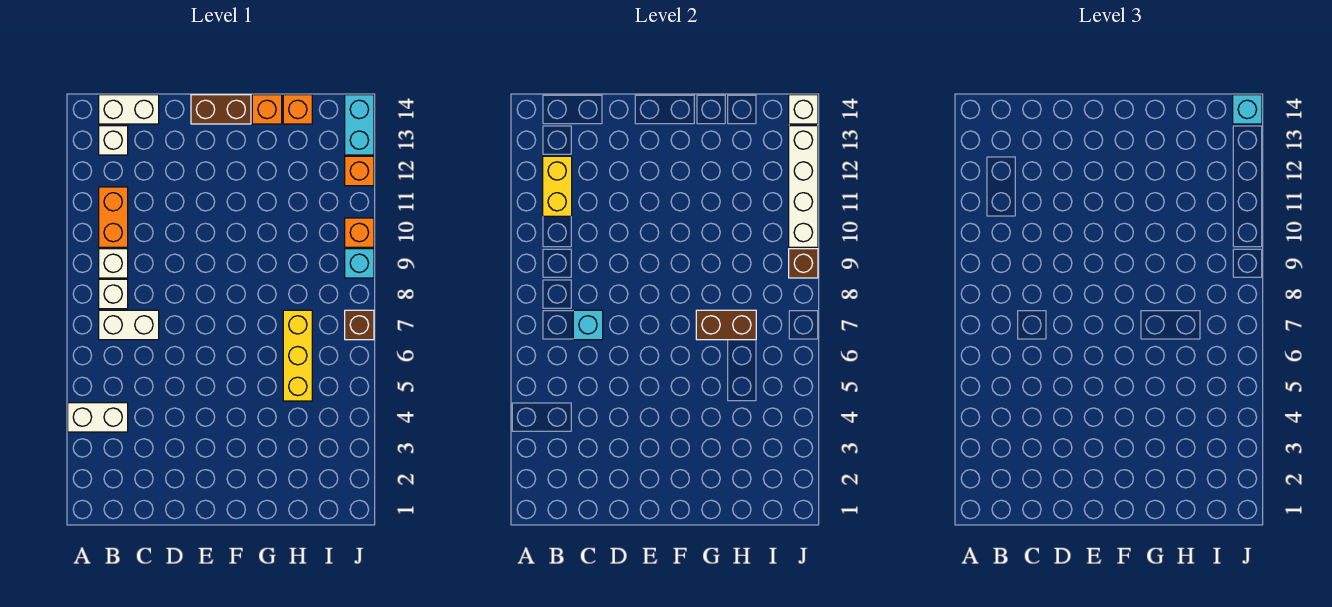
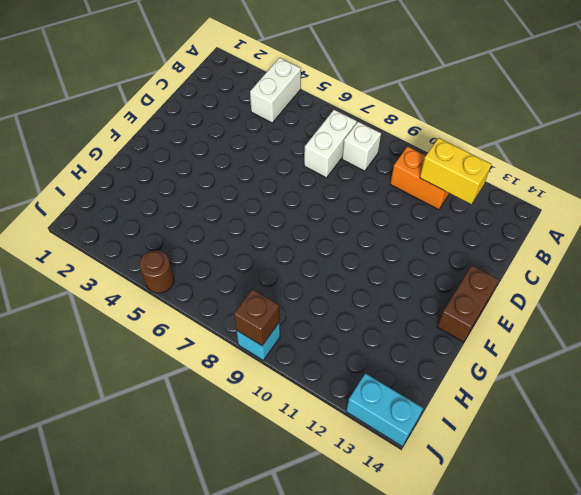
brown 1x1 round brick [140,250,174,293] -> none
none -> white 1x1 brick [99,249,128,278]
none -> white 1x1 brick [99,126,128,155]
none -> white 1x2 brick [99,95,159,124]

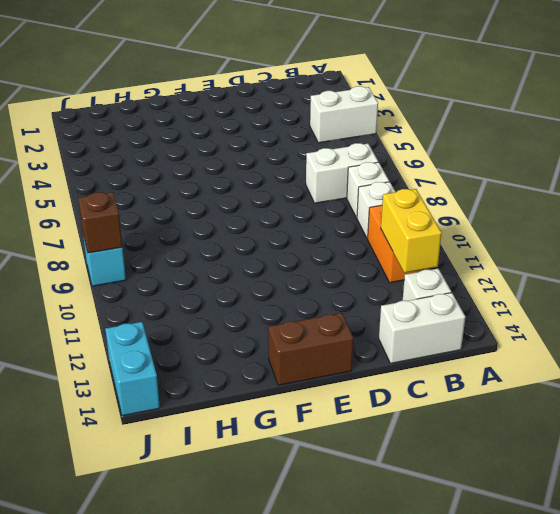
none -> orange 1x1 brick [252,95,282,124]
none -> yellow 1x3 brick [283,310,312,401]
none -> orange 1x1 brick [283,95,312,124]

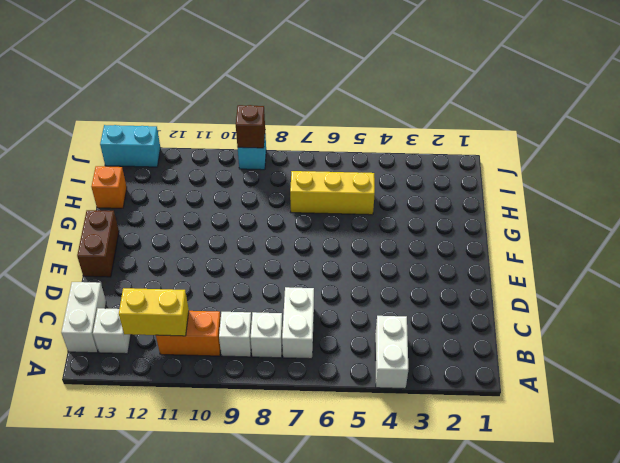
none -> orange 1x1 brick [252,95,282,124]
none -> brown 1x1 brick [345,310,374,340]
none -> orange 1x1 brick [345,218,374,247]

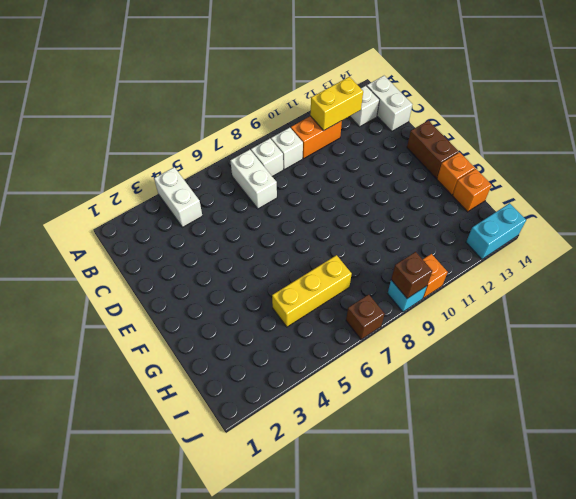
none -> orange 1x1 brick [345,156,374,186]
none -> cyan 1x1 brick [573,310,603,340]
none -> brown 1x2 brick [696,310,756,340]

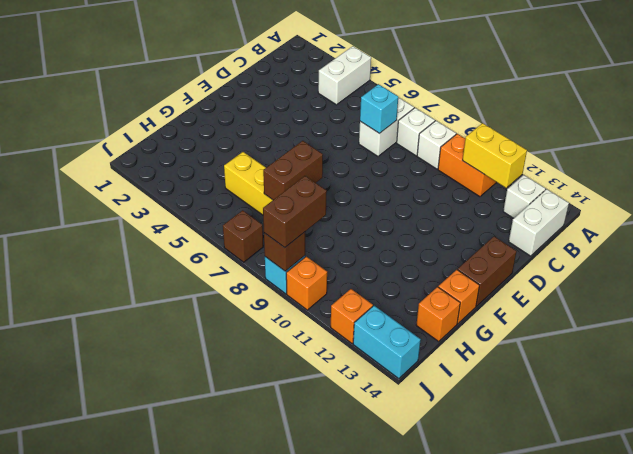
brown 1x2 brick [263,176,327,248] -> none
none -> white 1x4 brick [789,126,818,247]
none -> white 1x1 brick [789,95,818,124]
none -> cyan 1x1 brick [1233,95,1262,124]

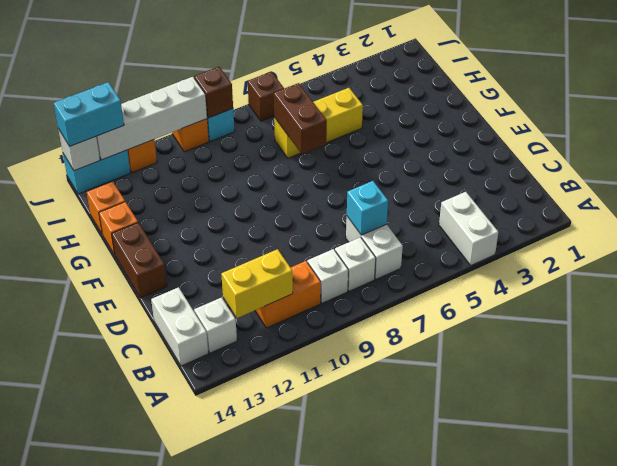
cyan 1x2 brick [54,82,124,146] -> cyan 1x1 brick [1233,95,1262,124]

